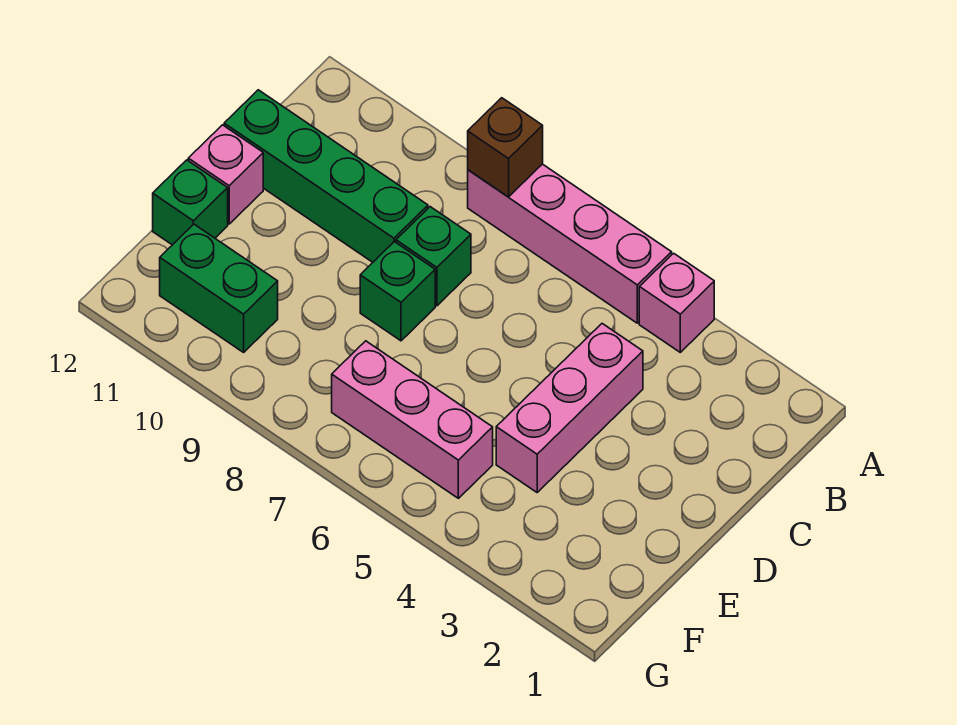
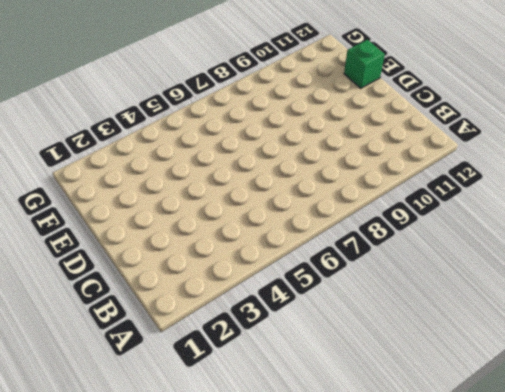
none -> pink 1x1 brick [639,253,714,352]
none -> pink 1x4 brick [468,164,672,323]

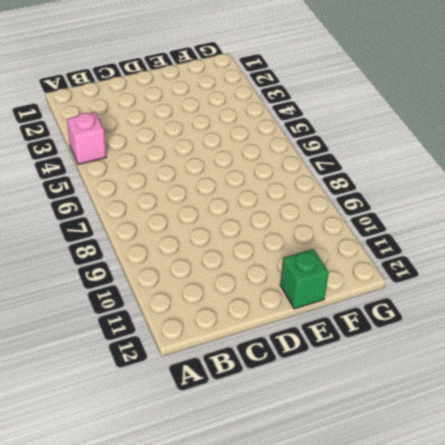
none -> pink 1x4 brick [468,164,672,323]
none -> pink 1x3 brick [496,324,643,492]

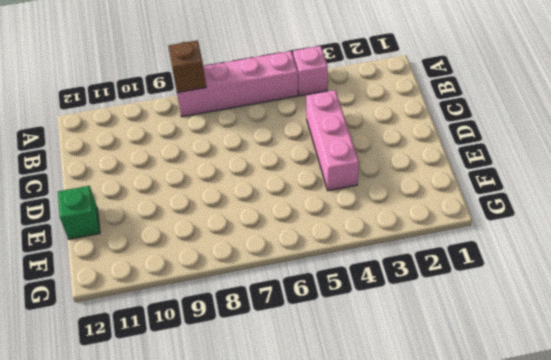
none -> green 1x1 brick [396,207,471,306]
none -> green 1x4 brick [224,90,428,262]

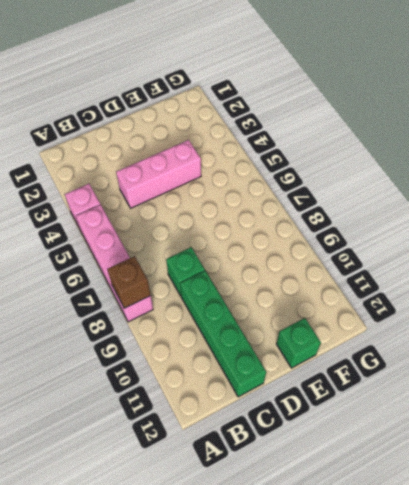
none -> green 1x1 brick [360,242,435,341]
none -> pink 1x1 brick [188,125,263,224]

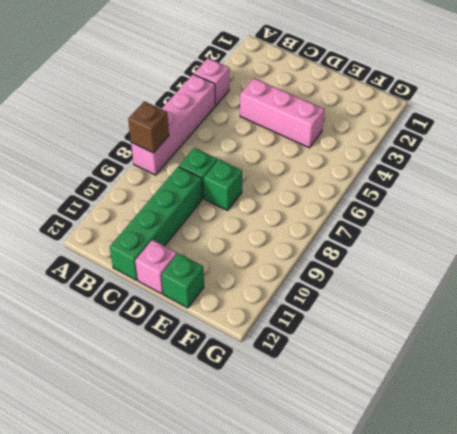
none -> pink 1x3 brick [332,341,493,498]
none -> green 1x2 brick [160,224,278,352]

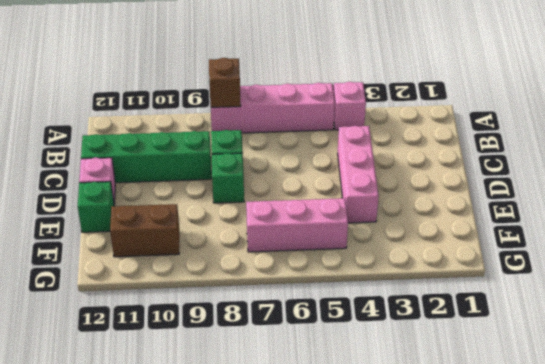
brown 1x2 brick [110,204,179,257] -> green 1x2 brick [160,224,278,352]

